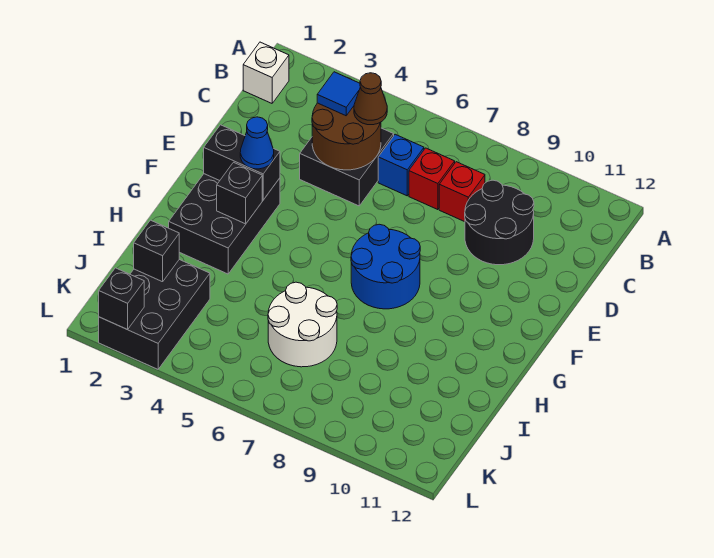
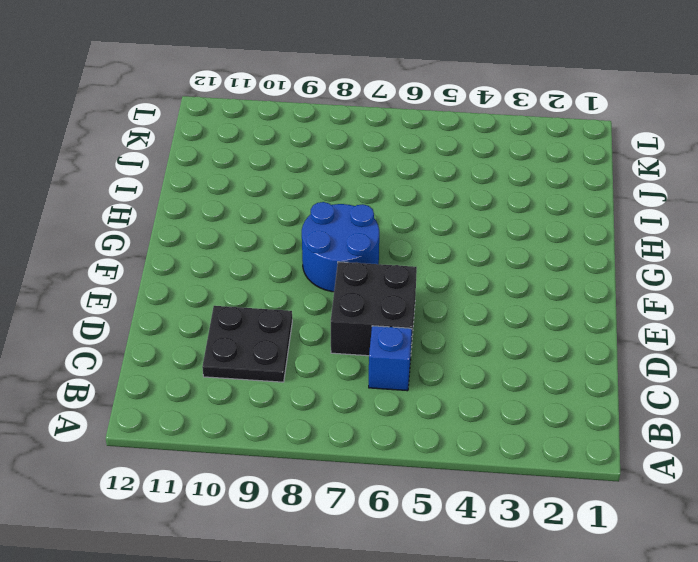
black 2x2 plate [202,306,292,382] -> black 2x2 round brick [465,180,534,265]
black 2x2 brick [331,262,417,356] -> black 2x2 brick moved to [300,128,394,206]
none -> white 1x1 brick [243,42,289,103]
none -> red 1x1 brick [409,148,455,210]
none -> red 1x1 brick [439,162,485,222]

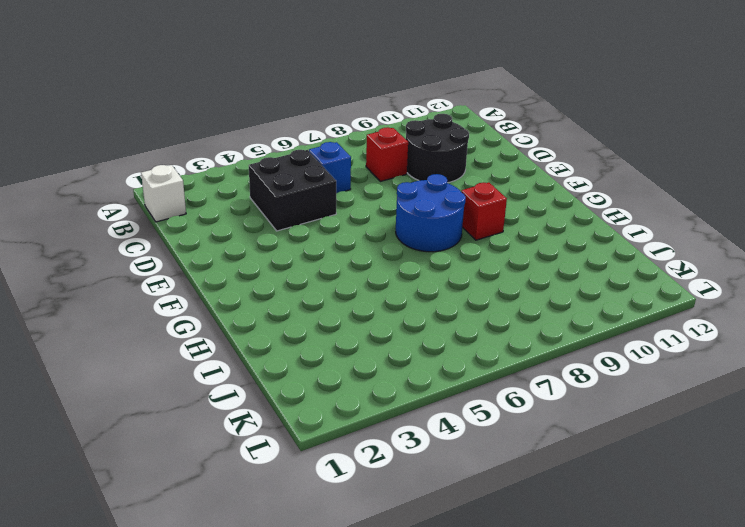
red 1x1 brick [461,182,507,240] -> red 1x1 brick moved to [409,148,455,210]
none -> black 2x3 brick [169,174,280,274]
none -> white 2x2 round brick [268,282,337,367]
none -> black 2x3 brick [99,260,210,369]

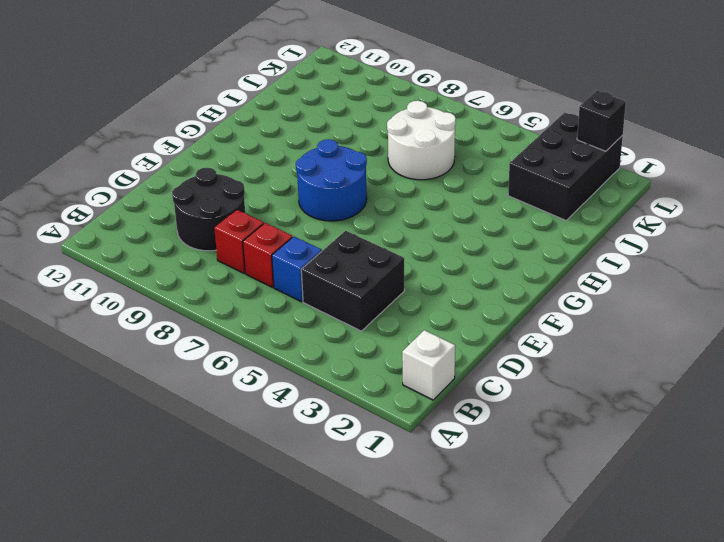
none -> black 2x3 brick [169,174,280,274]
none -> brown 2x2 round brick [312,103,381,170]
none -> black 1x2 brick [204,125,280,200]

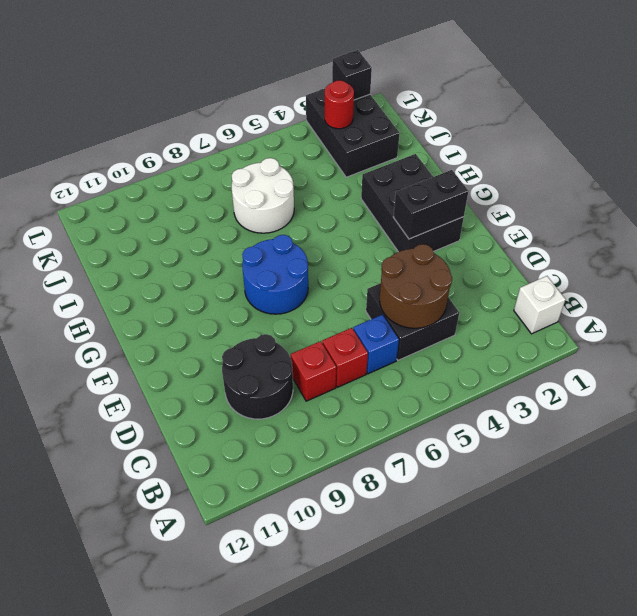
red 1x1 round brick [325,80,354,129] -> none
none -> black 1x1 brick [217,162,262,224]
none -> black 1x1 brick [134,220,179,282]
none -> blue 1x1 tile [317,72,360,116]

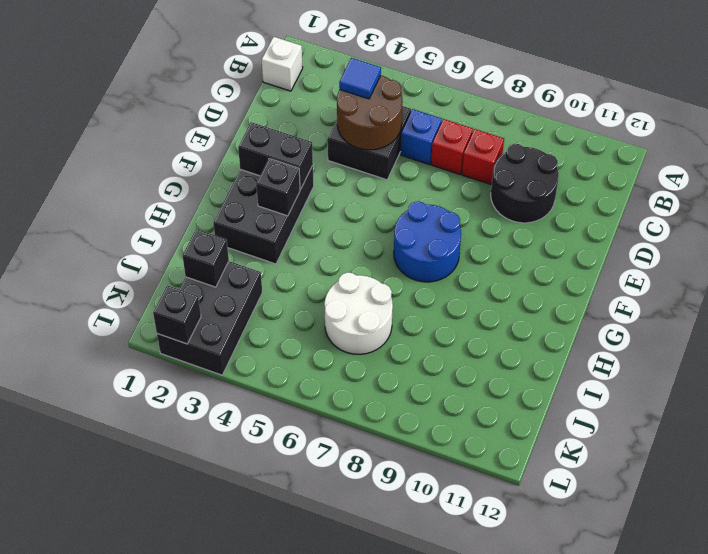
none -> brown 1x1 cone [354,73,387,125]
none -> blue 1x1 cone [240,117,274,169]

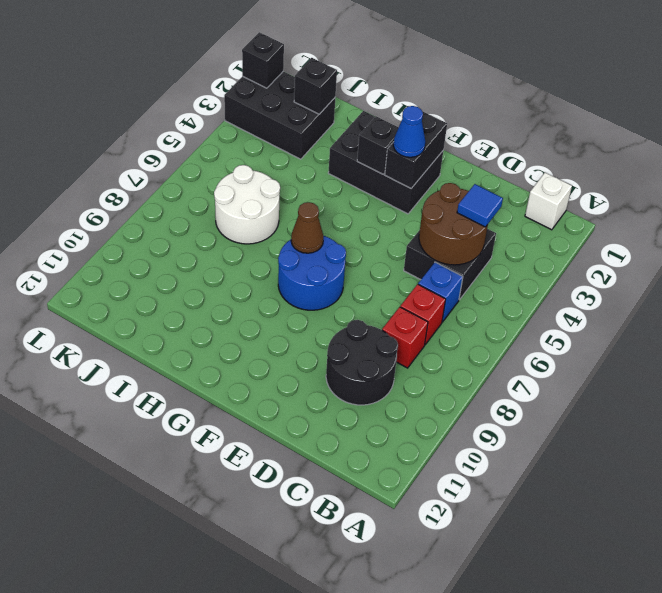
brown 1x1 cone [291,202,324,253] -> brown 1x1 cone moved to [354,73,387,125]

